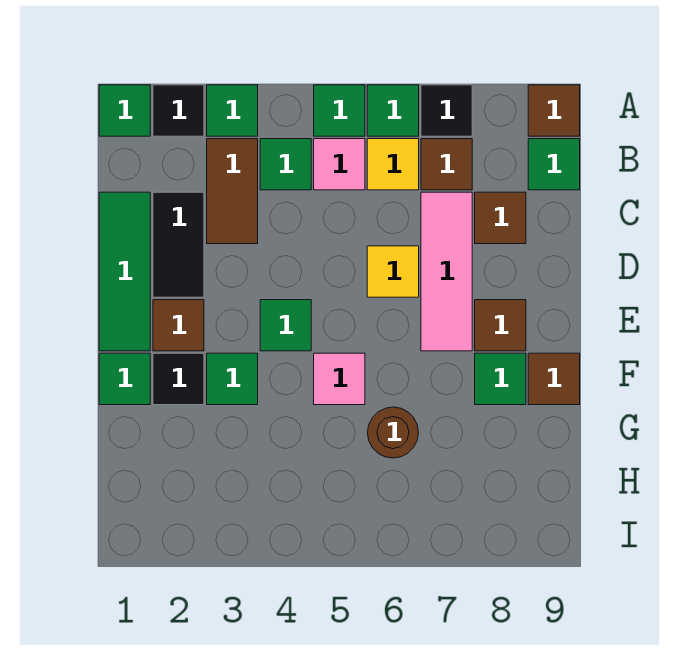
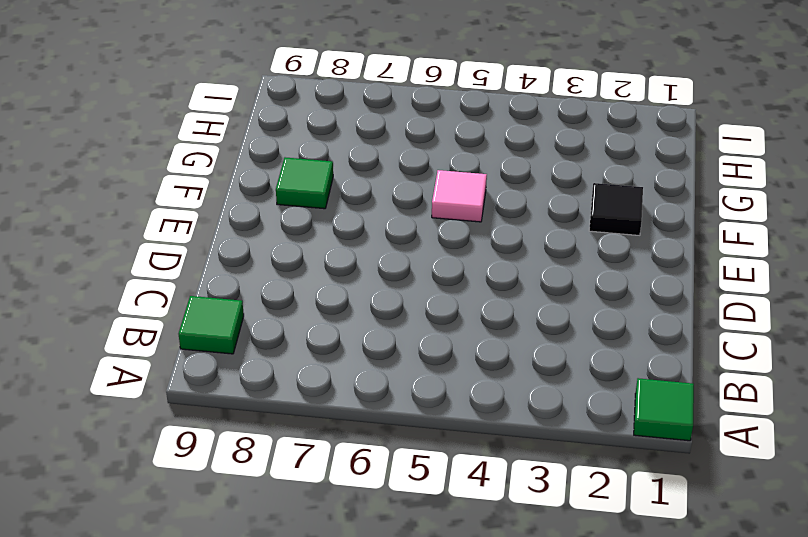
none -> black 1x1 tile [153,85,204,136]
none -> green 1x1 tile [207,85,258,136]
none -> green 1x1 tile [314,85,365,136]

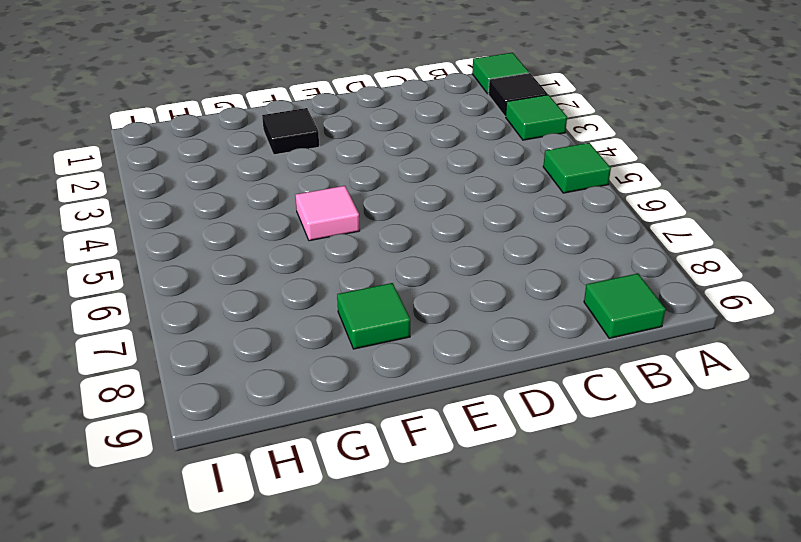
none -> green 1x1 tile [367,85,419,136]
none -> black 1x1 tile [421,85,472,136]
none -> brown 1x1 tile [528,85,580,136]

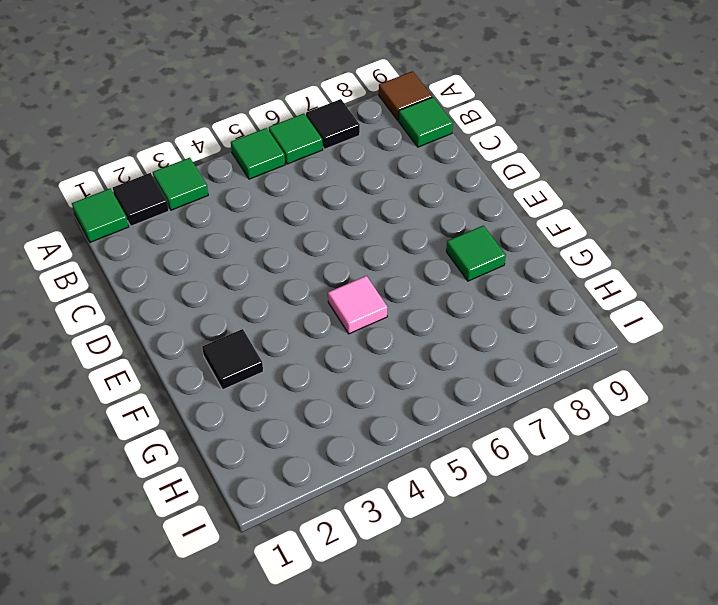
none -> brown 1x2 tile [207,139,258,244]
none -> green 1x1 tile [260,139,311,190]
none -> pink 1x1 tile [314,139,365,190]

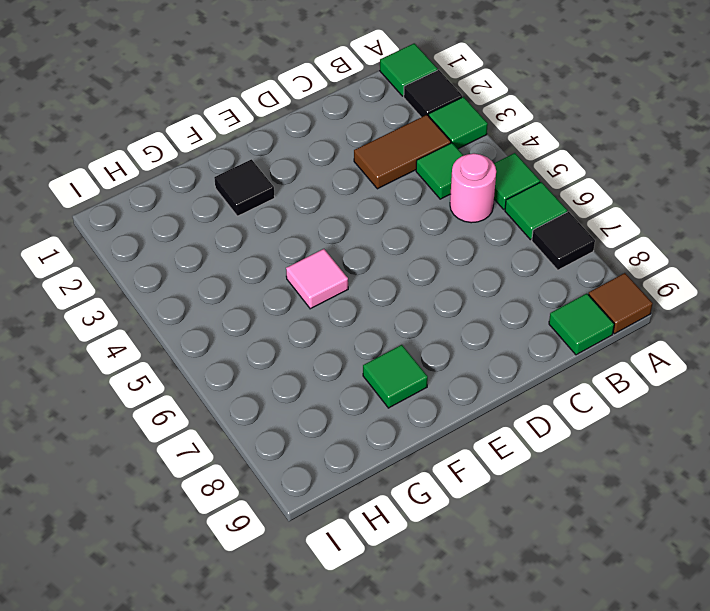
pink 1x1 round brick [450,153,496,223] -> pink 1x1 tile [314,139,365,190]
none -> yellow 1x1 tile [367,139,419,190]
none -> brown 1x1 tile [421,139,472,190]
none -> green 1x3 tile [99,192,150,351]

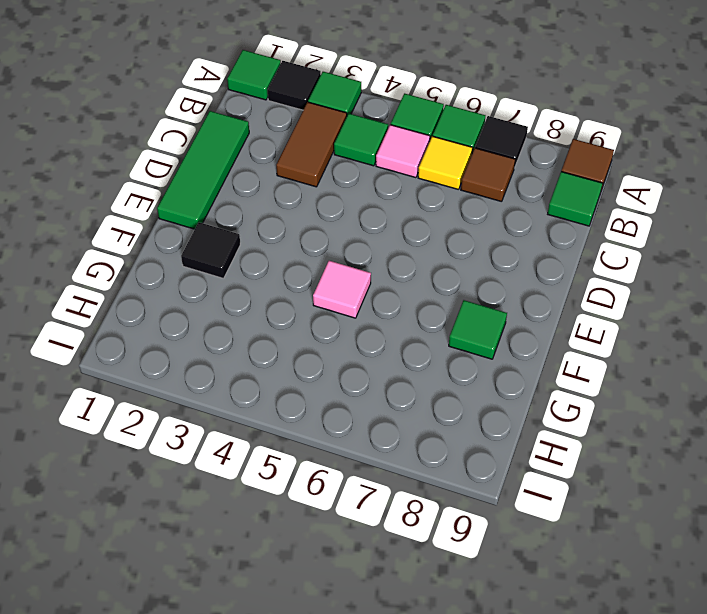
none -> black 1x2 tile [153,192,204,297]
none -> pink 1x3 tile [421,192,472,351]
none -> brown 1x1 tile [475,192,526,244]

